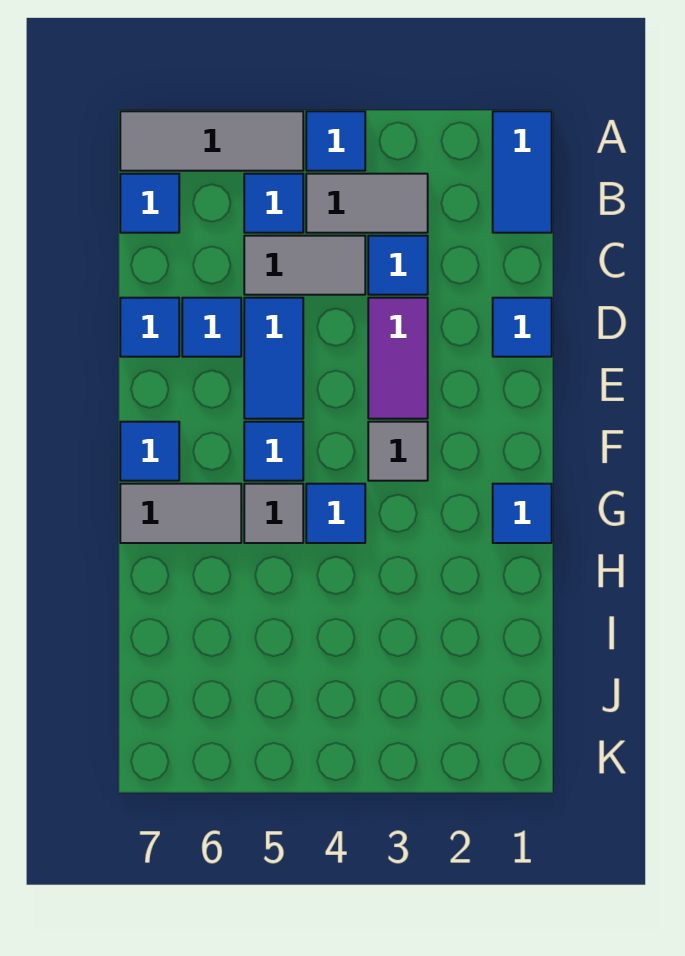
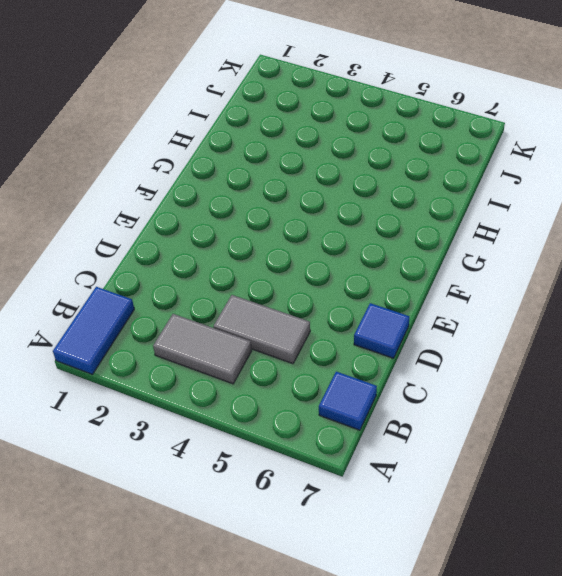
none -> blue 1x1 tile [306,111,365,171]
none -> grey 1x3 tile [120,111,303,171]
none -> blue 1x1 tile [244,174,303,233]

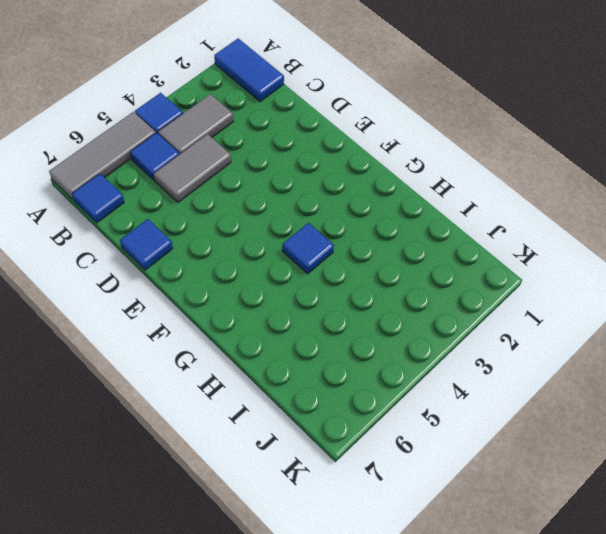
none -> blue 1x1 tile [368,236,428,295]
none -> blue 1x1 tile [493,298,552,357]
none -> purple 1x2 tile [368,298,428,419]

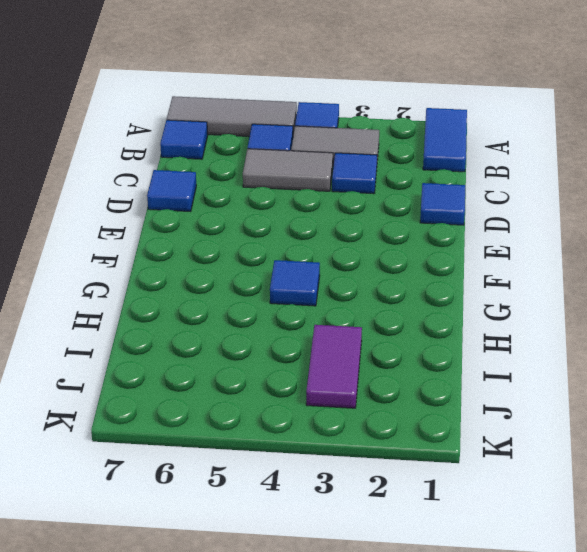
purple 1x2 tile [306,325,362,408] -> purple 1x2 tile moved to [368,298,428,419]
none -> blue 1x2 tile [244,298,303,419]
none -> blue 1x1 tile [182,298,241,357]
none -> grey 1x1 tile [368,422,428,481]

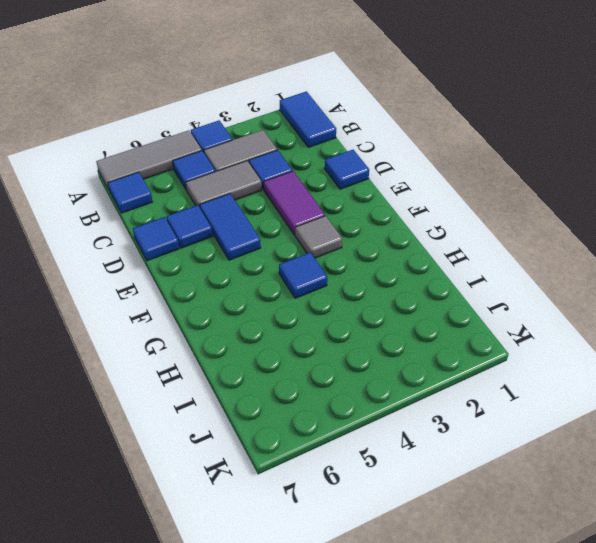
none -> blue 1x1 tile [244,422,303,481]
none -> blue 1x1 tile [120,422,179,481]
none -> blue 1x1 tile [493,484,552,543]

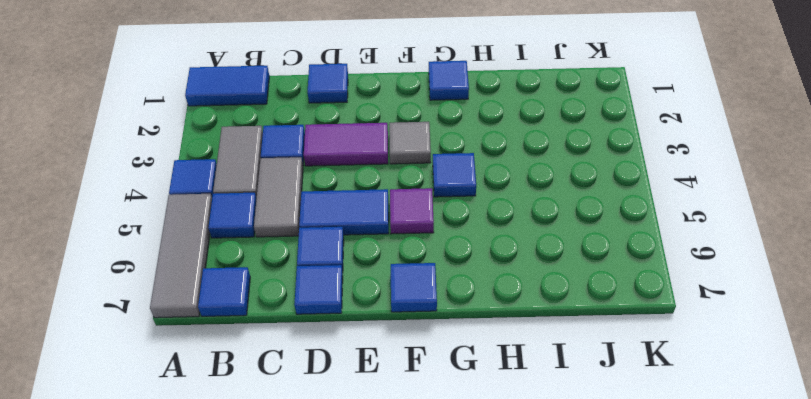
purple 1x1 tile [390,188,434,234] -> blue 1x1 tile [244,422,303,481]
none -> grey 1x1 tile [244,484,303,543]
none -> grey 1x2 tile [120,484,241,543]

